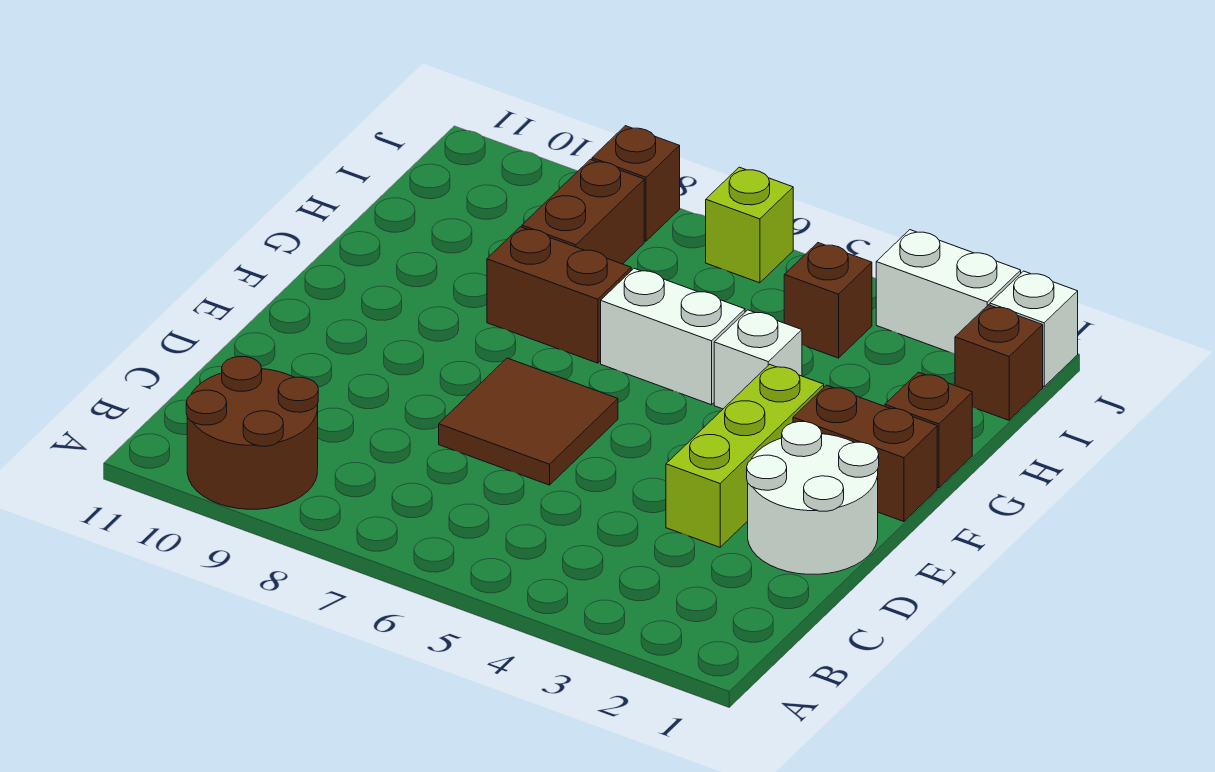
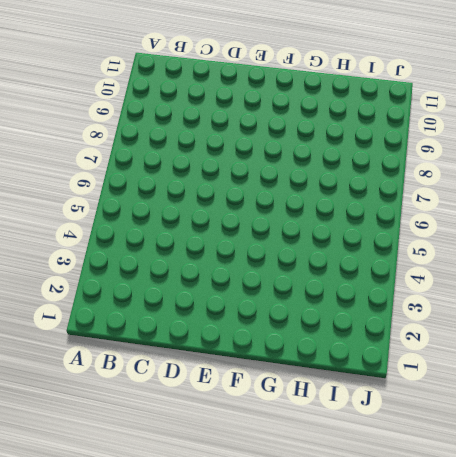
none -> brown 2x2 round brick [186,357,318,509]
none -> white 2x2 round brick [747,422,879,574]
none -> lime 1x3 brick [666,364,824,547]

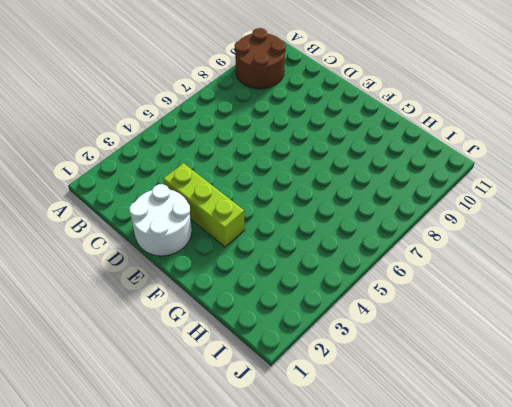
none -> brown 2x2 tile [439,358,618,485]
none -> brown 1x2 brick [793,385,937,522]
none -> brown 1x1 brick [885,372,972,488]

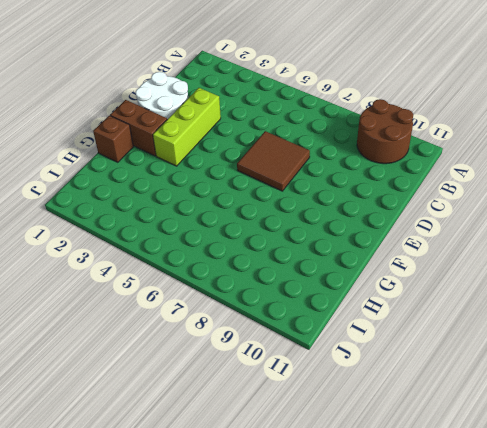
none -> white 1x1 brick [714,310,802,409]
none -> white 1x2 brick [601,269,745,405]
none -> brown 1x2 brick [487,227,631,363]

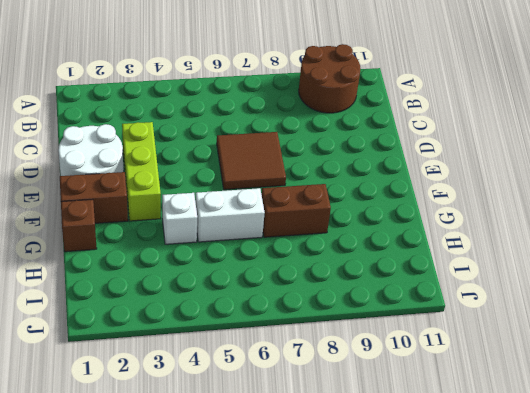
none -> brown 1x2 brick [522,159,644,264]
none -> brown 1x1 brick [955,305,1043,420]
none -> brown 1x1 brick [784,243,872,358]

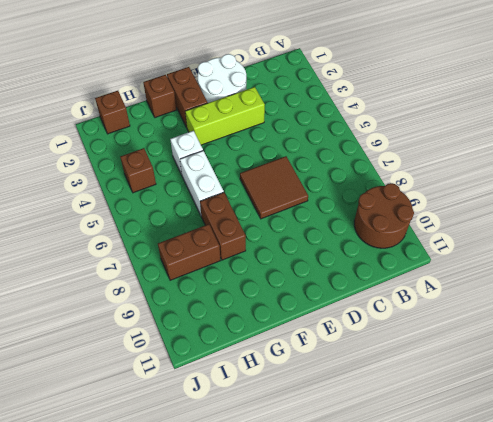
none -> white 1x1 brick [990,271,1078,387]
none -> white 1x2 brick [876,230,1021,354]
none -> lime 1x1 brick [706,167,793,283]

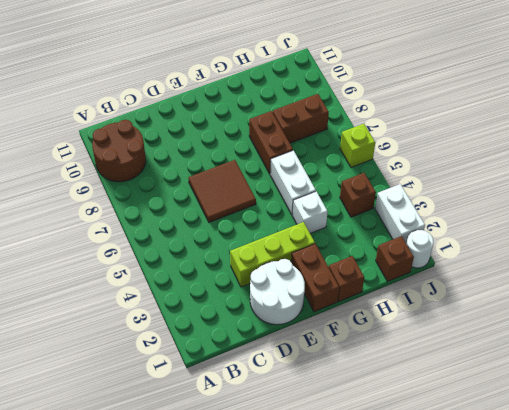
white 1x1 round brick [407,230,434,268] -> white 1x1 brick [990,271,1078,387]
none -> brown 1x1 brick [592,126,680,241]

